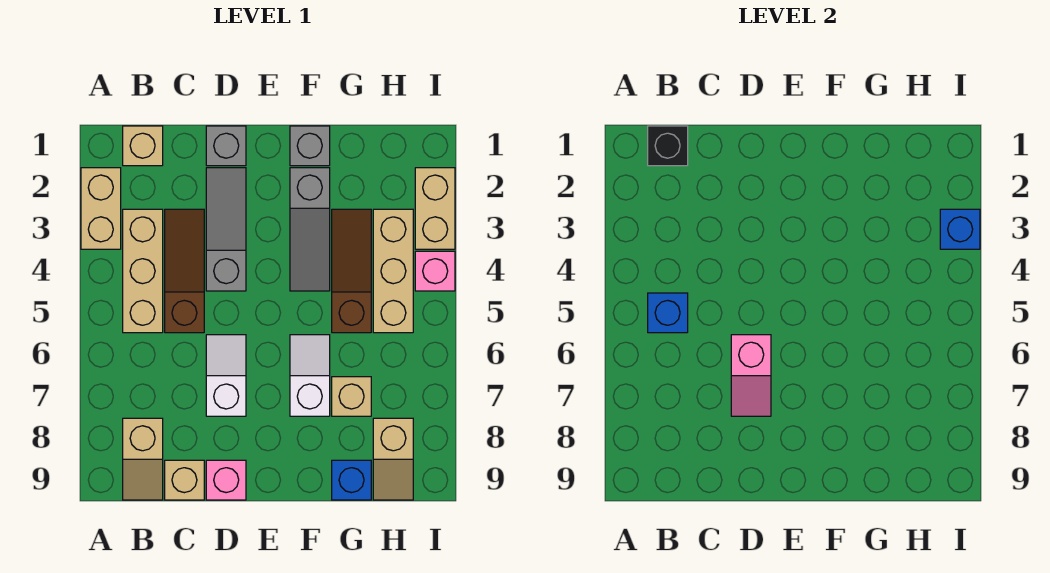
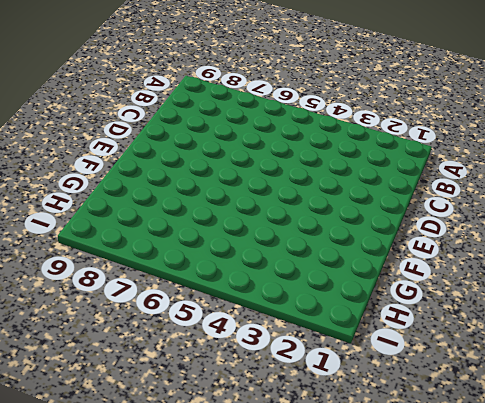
none -> tan 1x2 brick [81,168,121,249]
none -> tan 1x1 brick [123,126,163,166]
none -> tan 1x3 brick [123,209,163,333]

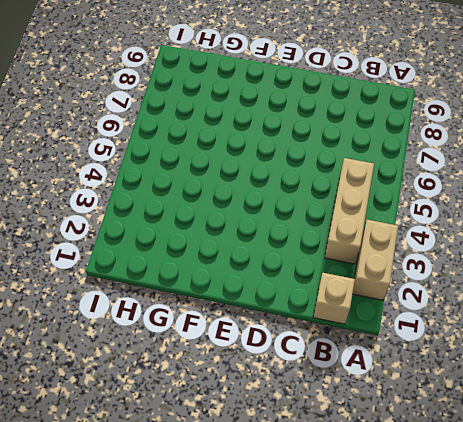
none -> tan 1x2 slope [123,418,163,500]
none -> brown 1x3 slope [165,209,204,333]
none -> tan 1x1 brick [165,460,204,500]

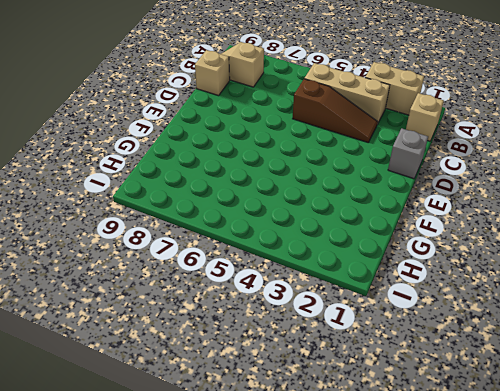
none -> grey 1x3 slope [206,168,246,291]
none -> white 1x2 slope [206,335,246,416]
none -> pink 1x1 brick [206,460,246,500]

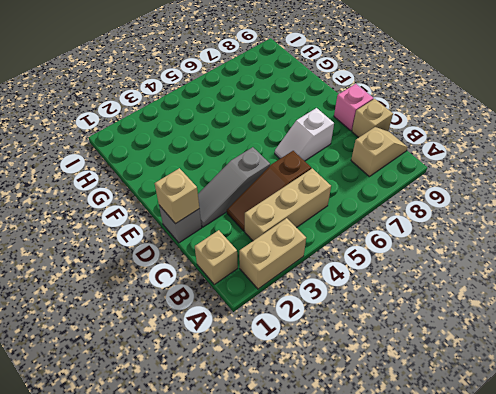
tan 1x1 brick [155,168,199,224] -> tan 1x1 brick moved to [332,377,371,416]
none -> grey 1x1 brick [290,126,330,166]
none -> grey 1x3 slope [290,168,330,291]
none -> white 1x2 slope [290,335,330,416]

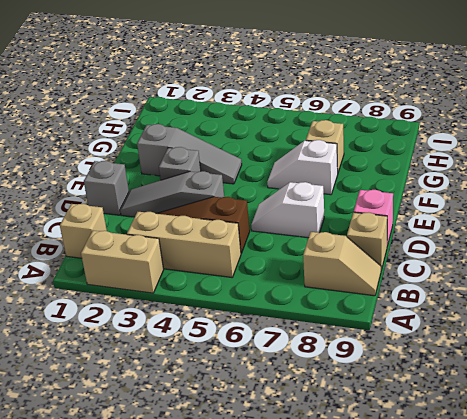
grey 1x1 brick [159,147,201,180] -> grey 1x1 brick moved to [290,126,330,166]
none -> brown 1x3 slope [332,209,371,333]
none -> blue 1x1 brick [332,460,371,500]
none -> tan 1x3 brick [373,209,413,333]

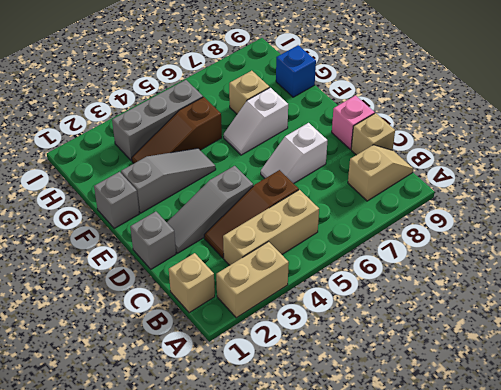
grey 1x3 brick [112,80,203,161] -> tan 1x3 brick [373,209,413,333]
none -> tan 1x2 slope [373,418,413,500]
none -> tan 1x2 brick [415,168,455,249]
none -> pink 1x1 brick [415,251,455,291]

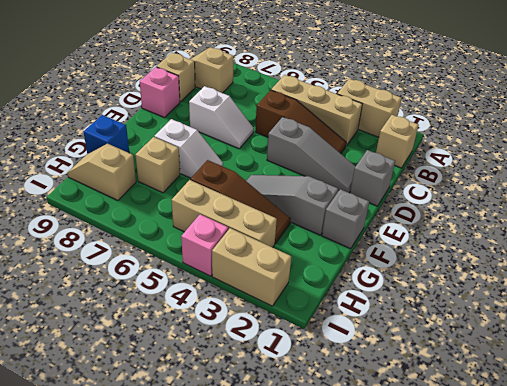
none -> black 1x1 brick [648,126,688,166]
none -> blue 1x1 brick [648,293,688,333]
none -> pink 1x2 slope [731,335,771,416]

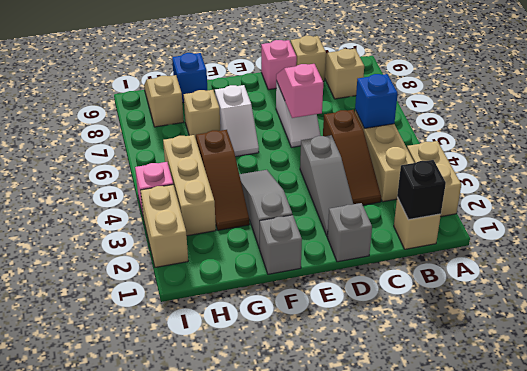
none -> blue 1x1 brick [940,209,980,249]

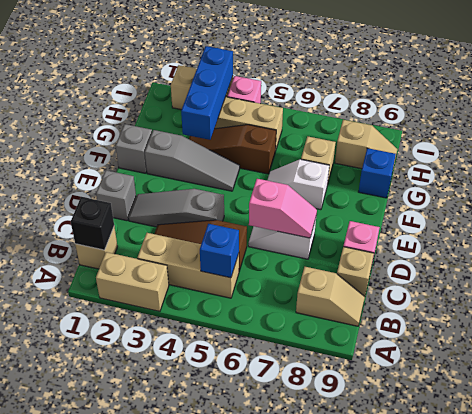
blue 1x3 brick [181,46,233,140] -> blue 1x1 brick [940,209,980,249]

